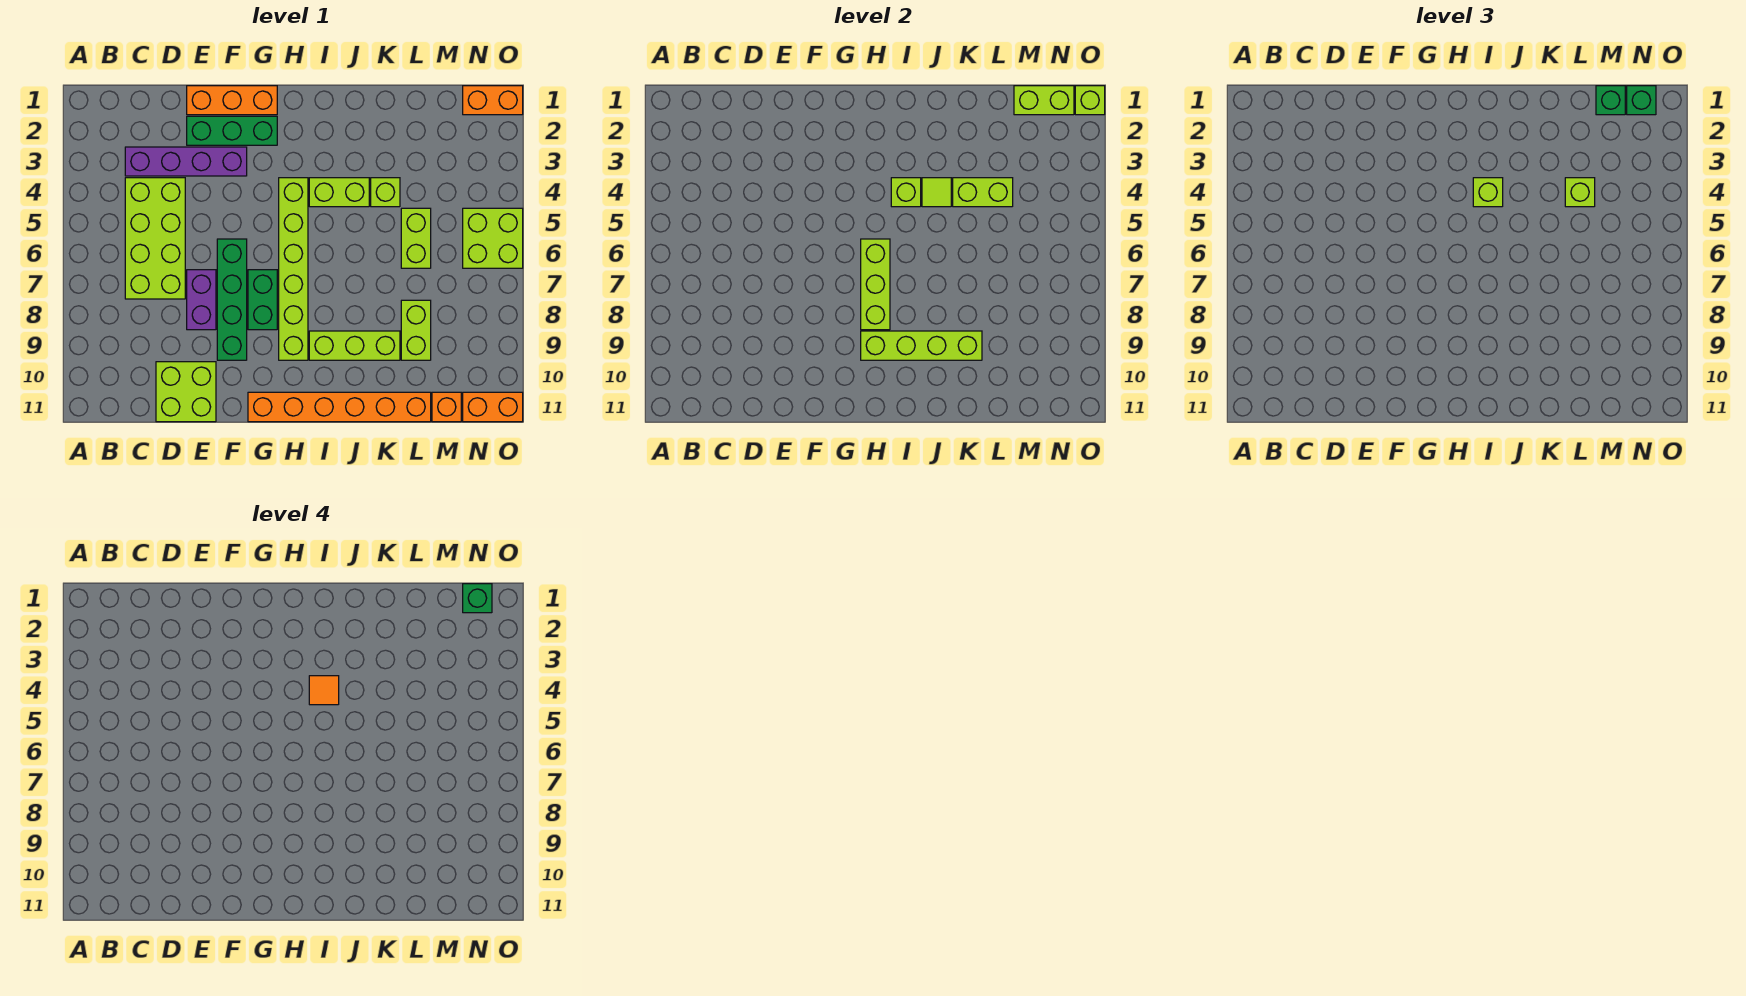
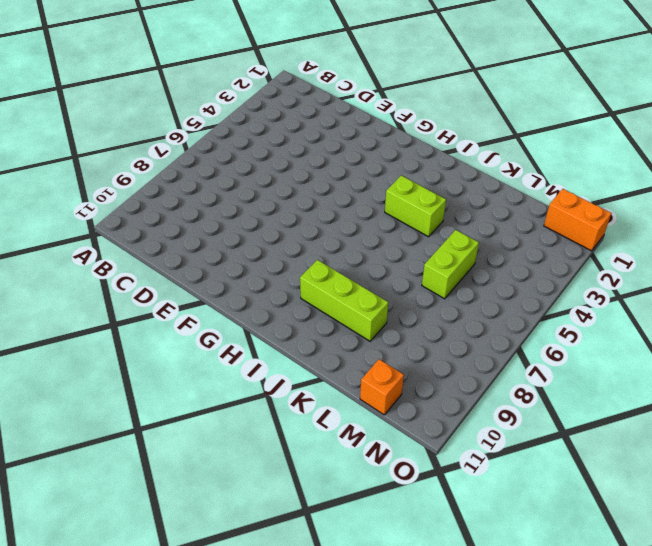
none -> purple 1x4 brick [125,147,247,176]
none -> lime 2x4 brick [125,178,185,299]
none -> lime 2x2 brick [156,362,216,422]
none -> orange 1x3 brick [187,86,277,115]

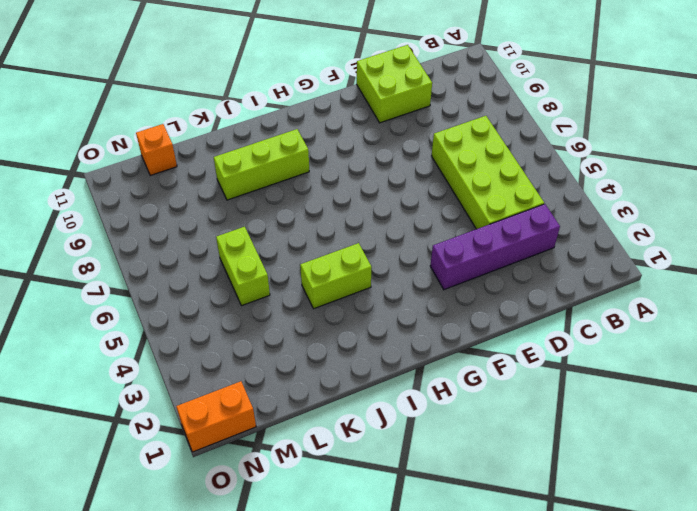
none -> orange 1x3 brick [187,86,277,115]
none -> green 1x3 brick [187,116,277,145]
none -> purple 1x2 brick [187,270,216,330]
none -> green 1x4 brick [217,239,247,360]

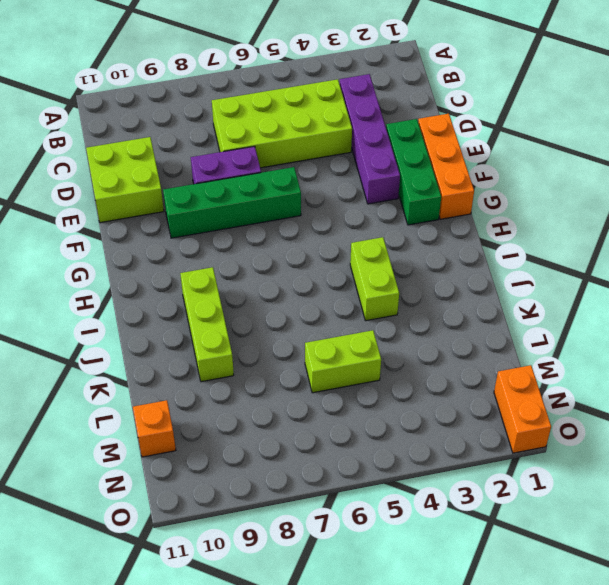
none -> green 1x2 brick [248,270,277,330]
none -> orange 1x6 brick [248,392,431,422]
none -> lime 1x6 brick [279,178,308,360]
none -> lime 1x1 brick [371,178,400,207]

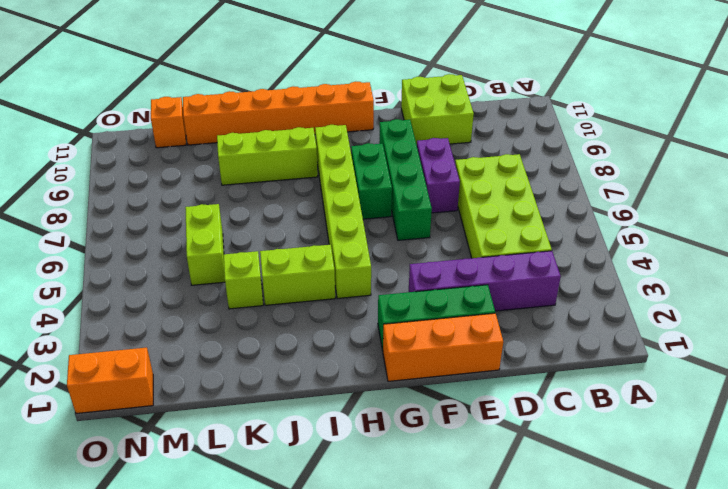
none -> lime 1x2 brick [401,300,431,360]
none -> lime 2x2 brick [463,208,523,268]
none -> orange 1x2 brick [463,392,523,422]
none -> lime 1x3 brick [861,239,890,330]

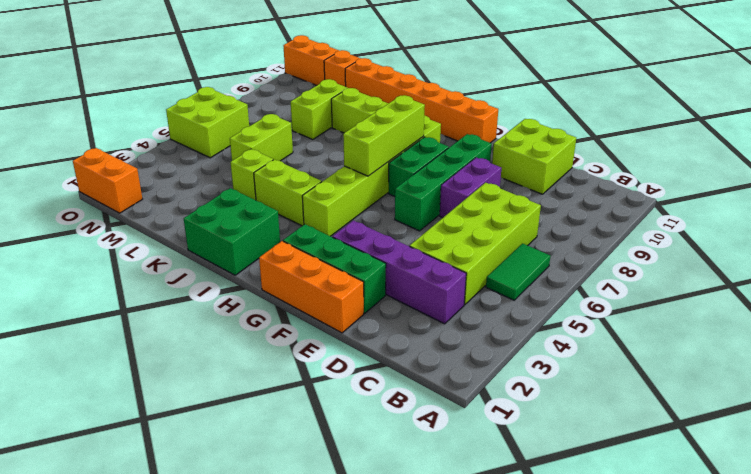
green 1x2 tile [486,244,550,300] -> none
green 2x2 brick [184,188,280,275] -> none
none -> lime 1x4 brick [861,331,982,360]
none -> lime 1x1 brick [891,178,921,207]
none -> lime 1x1 tile [922,178,951,207]
none -> lime 1x2 brick [953,178,1013,207]

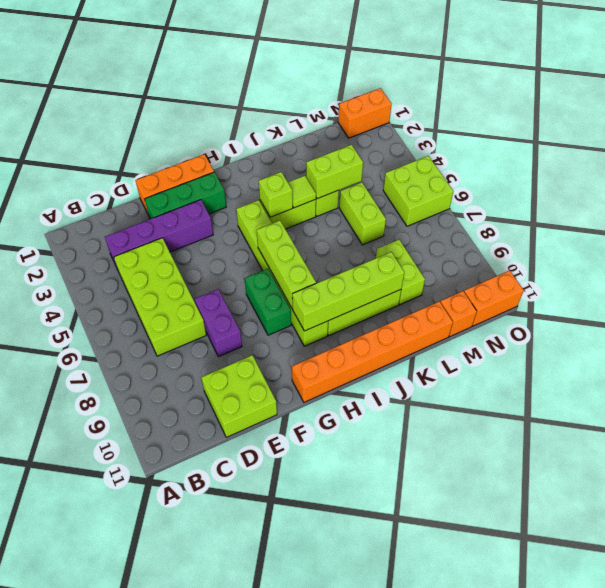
none -> green 1x4 brick [217,239,247,360]
none -> lime 1x2 brick [1014,86,1074,115]
none -> lime 1x1 brick [1075,86,1105,115]
none -> lime 1x1 brick [1473,178,1503,207]

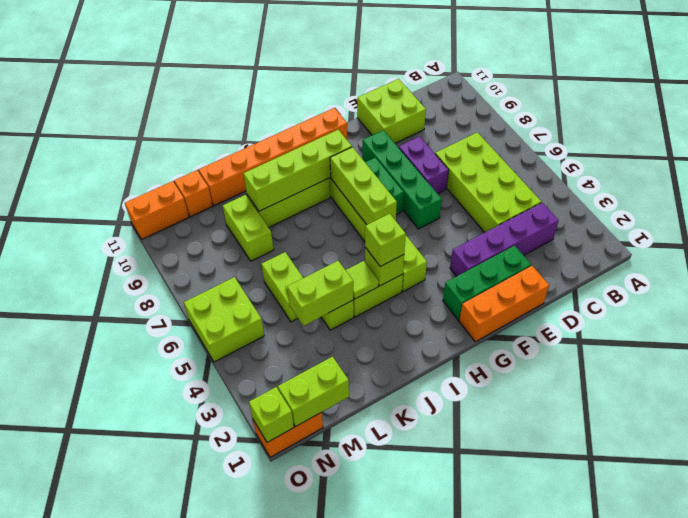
none -> lime 1x1 brick [1565,178,1595,207]
none -> green 1x1 brick [1596,86,1625,115]
none -> green 1x1 brick [1627,86,1656,115]
none -> orange 1x1 tile [309,676,339,705]

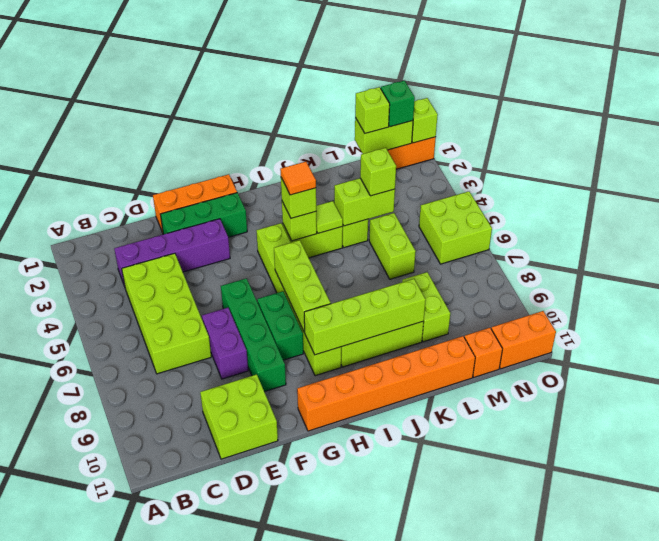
lime 1x1 brick [355,87,390,133] -> green 1x1 brick [1596,86,1625,115]
none -> green 1x1 brick [463,584,492,613]

